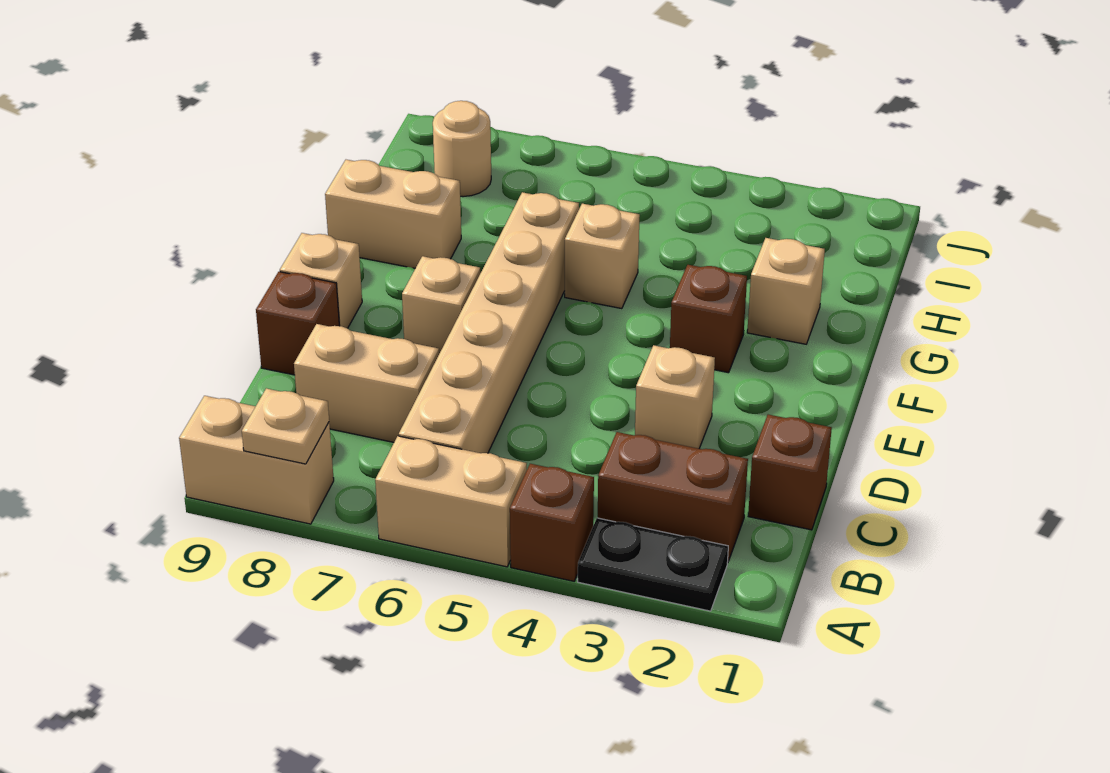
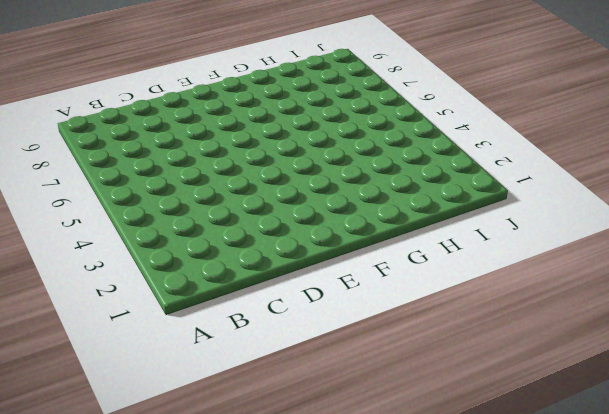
none -> black 1x2 plate [578,518,728,611]
none -> brown 1x1 brick [510,464,594,581]
none -> tan 1x2 brick [375,436,527,567]

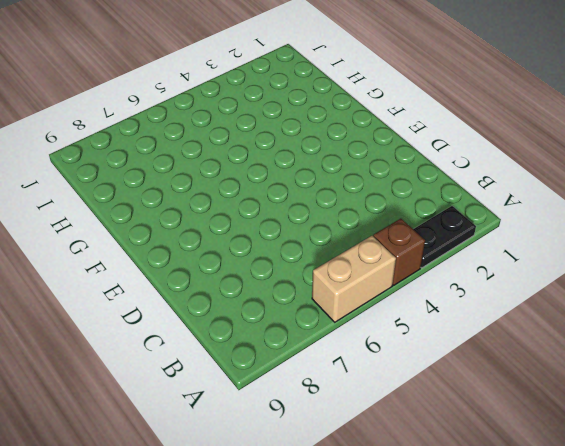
none -> tan 1x2 brick [179,396,334,524]
none -> brown 1x2 brick [598,432,748,563]
none -> tan 1x6 brick [399,192,579,453]

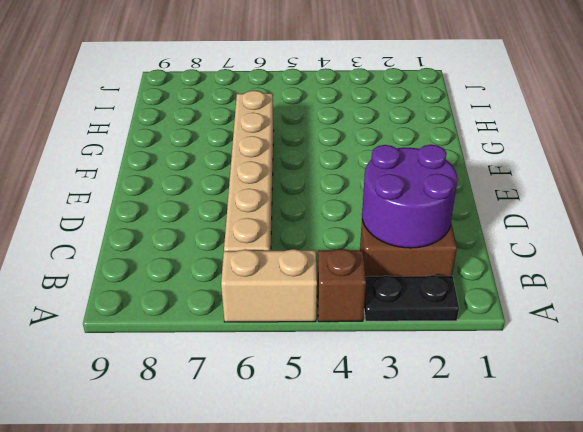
purple 2x2 round brick [362,145,458,248] -> none
none -> tan 1x2 brick [179,396,334,524]
none -> brown 1x1 brick [748,415,832,530]
none -> tan 1x2 brick [294,324,439,442]

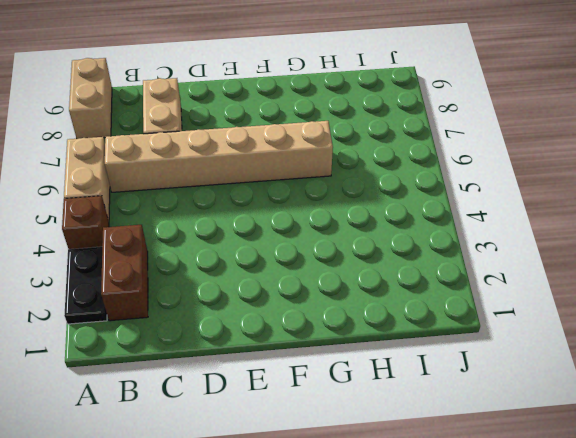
none -> brown 1x1 brick [748,415,832,530]
none -> tan 1x1 brick [635,345,715,449]
none -> brown 1x1 brick [256,272,339,375]

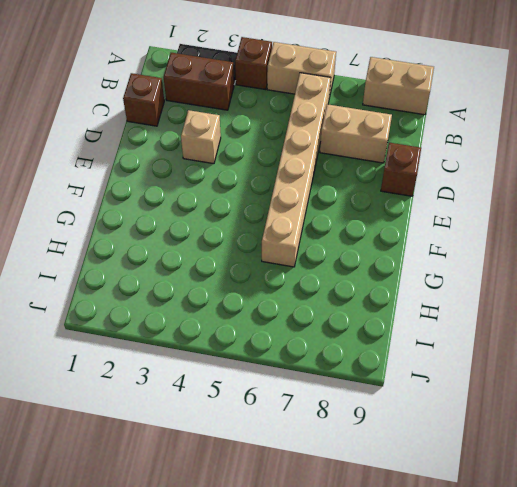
none -> tan 1x1 brick [402,256,480,354]
none -> tan 1x1 brick [280,233,362,328]
none -> brown 1x1 brick [670,265,747,373]

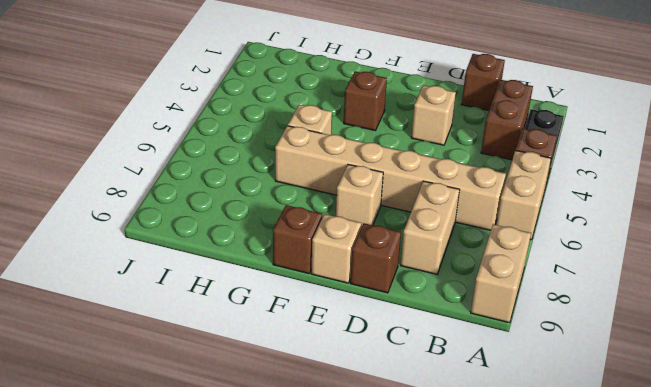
brown 1x1 brick [273,205,322,274] -> none
none -> tan 1x1 brick [747,238,825,344]
none -> tan 1x2 brick [325,160,461,268]
none -> tan 1x1 round brick [433,101,491,197]

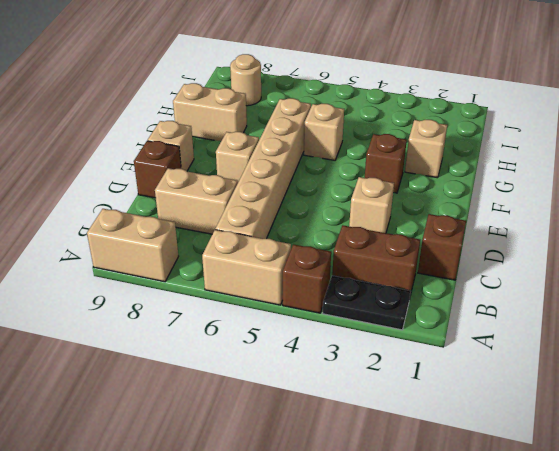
none -> tan 1x1 plate [242,388,329,464]

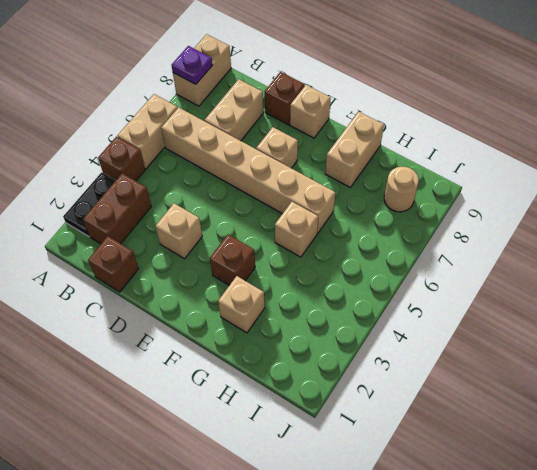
purple 1x1 plate [171,46,212,84] -> tan 1x1 plate [242,388,329,464]

